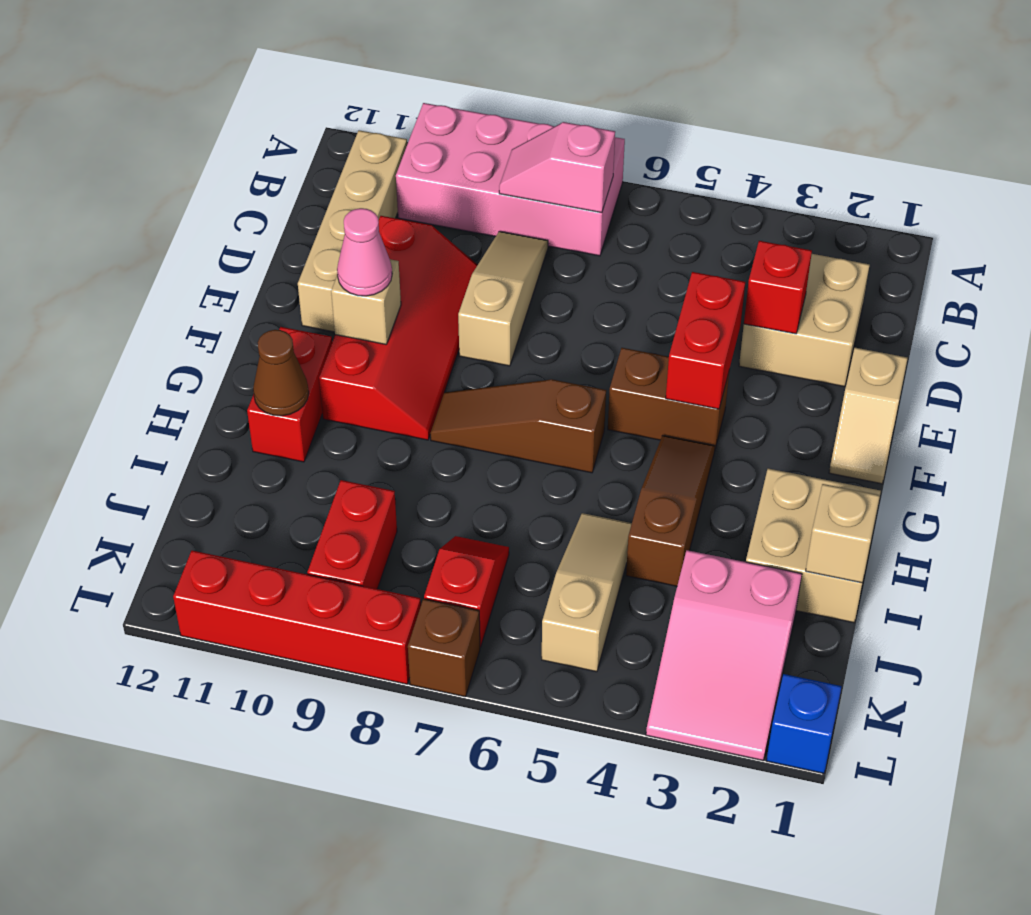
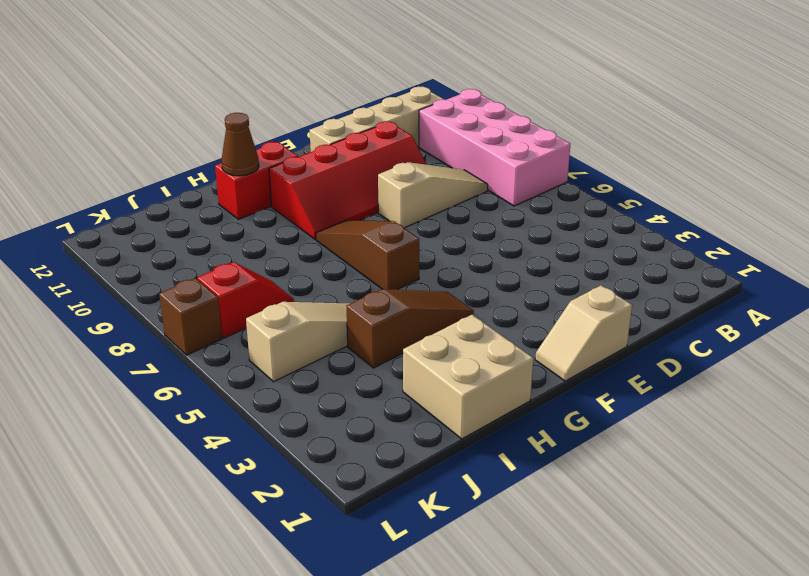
none -> tan 2x2 brick [739,254,869,387]
none -> brown 1x2 brick [608,348,730,448]
none -> pink 2x3 slope [646,550,802,760]

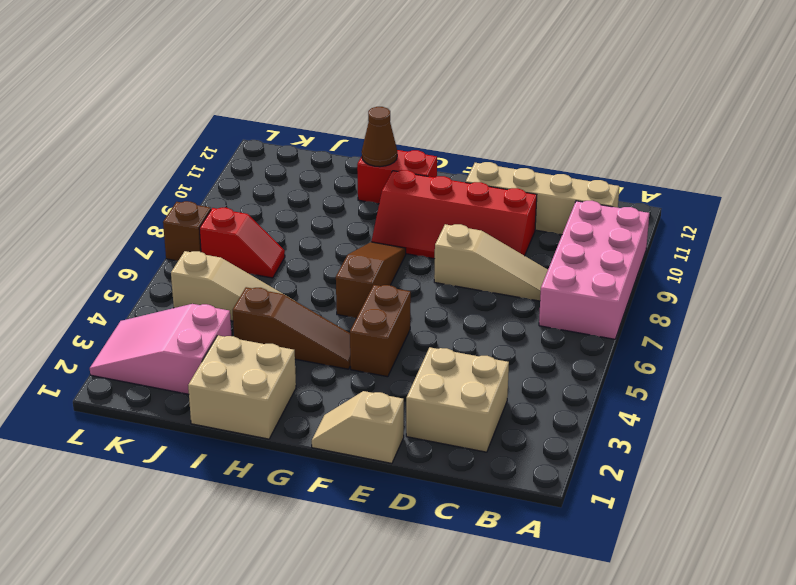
none -> red 1x2 brick [307,480,397,589]
none -> blue 1x1 brick [767,674,842,773]
none -> red 1x4 brick [173,551,421,684]

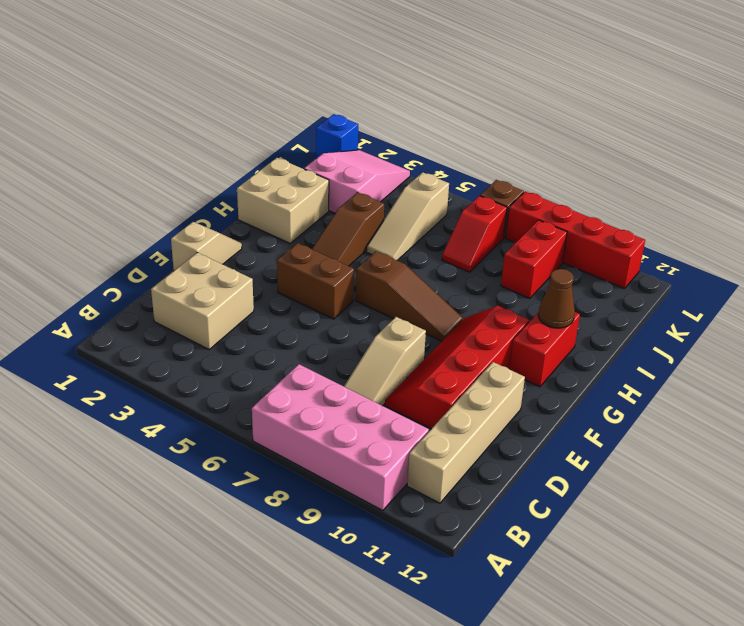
none -> pink 1x2 slope [499,122,615,213]
none -> red 1x1 brick [744,241,812,334]
none -> red 1x2 brick [666,272,745,409]

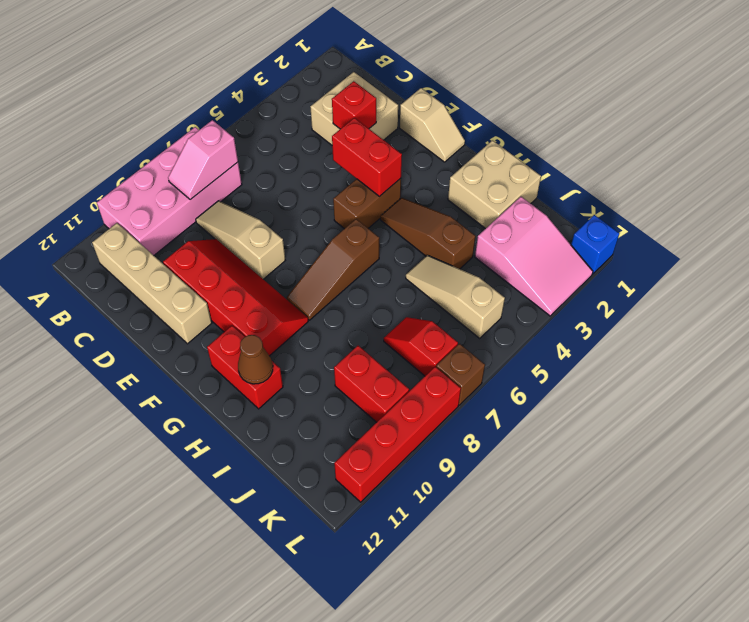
none -> tan 1x1 brick [331,259,401,344]
none -> tan 1x1 brick [806,484,880,583]
none -> pink 1x1 cone [337,208,392,296]

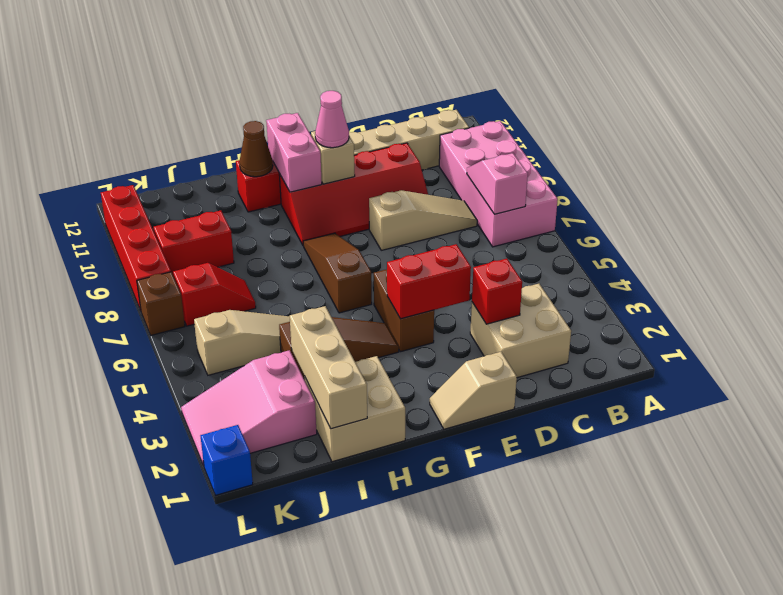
pink 1x2 brick [266,113,322,192] -> none
tan 1x3 brick [290,306,367,429] -> tan 1x1 brick [806,484,880,583]

